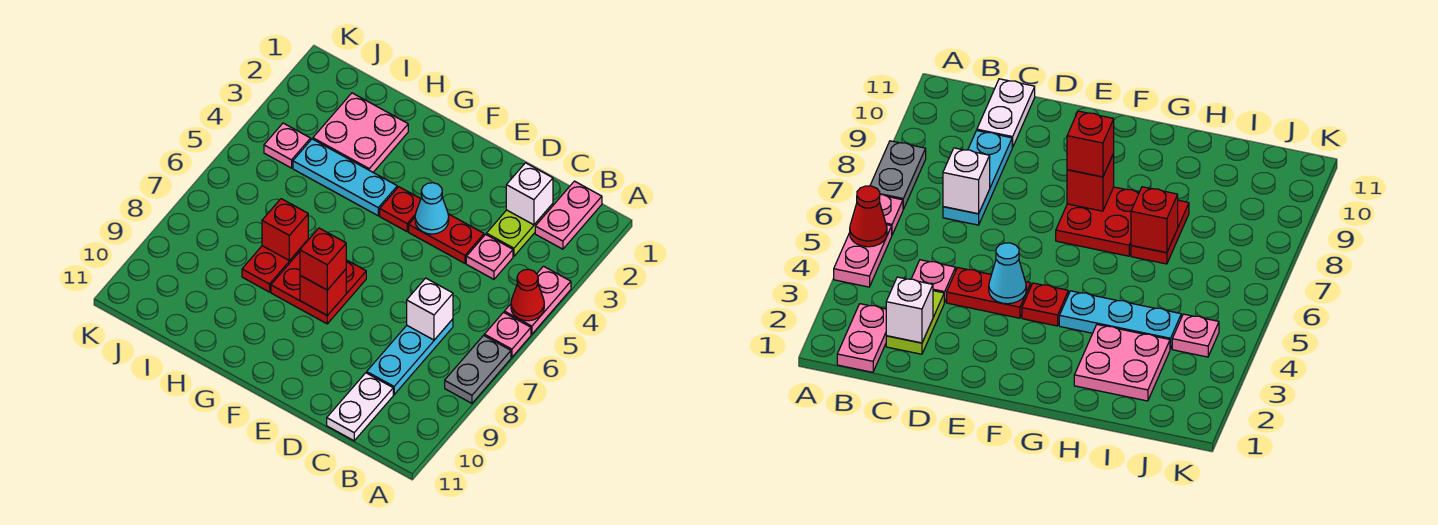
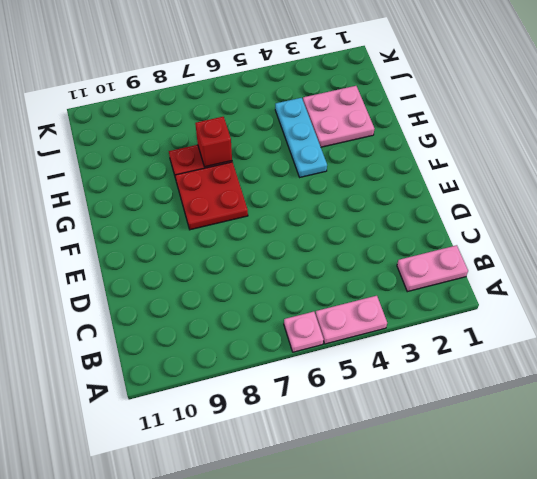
none -> grey 1x2 plate [445,335,511,403]
none -> lime 1x2 plate [486,204,553,256]
none -> pink 1x1 plate [466,234,513,279]

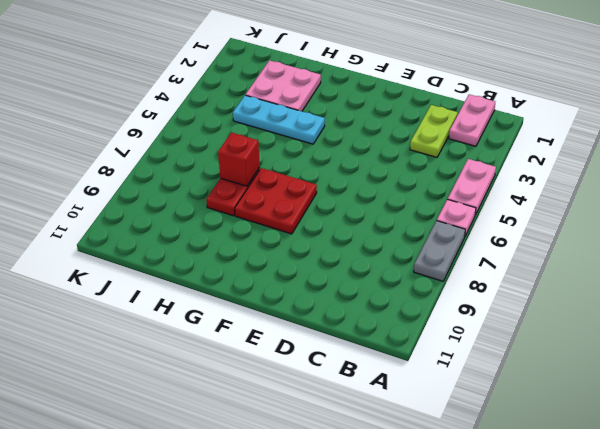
none -> pink 1x1 plate [466,234,513,279]
none -> cyan 1x3 plate [367,319,453,395]
none -> white 1x2 plate [327,373,393,441]

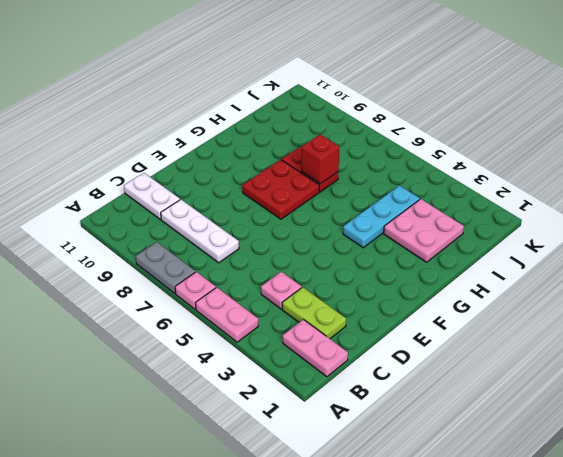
white 1x3 plate [161,200,239,263] -> cyan 1x3 plate [367,319,453,395]
none -> red 1x2 plate [409,214,484,263]
none -> red 1x1 plate [380,187,421,232]
none -> pink 1x1 plate [264,123,311,168]

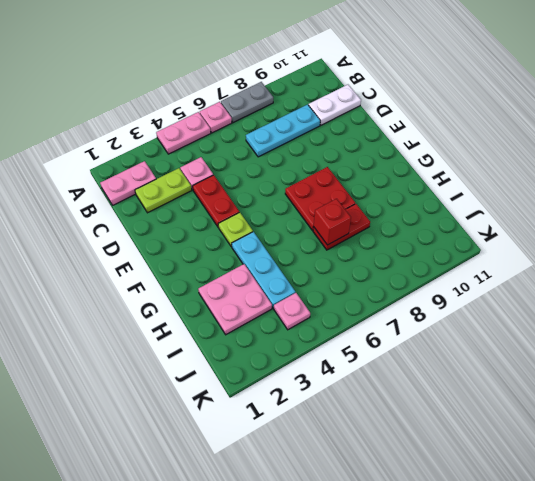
lime 1x1 plate [218,212,253,247] -> red 1x1 plate [380,187,421,232]
none -> red 1x1 cone [511,269,544,321]
none -> white 1x1 brick [506,163,553,225]
none -> white 1x1 brick [407,278,453,340]

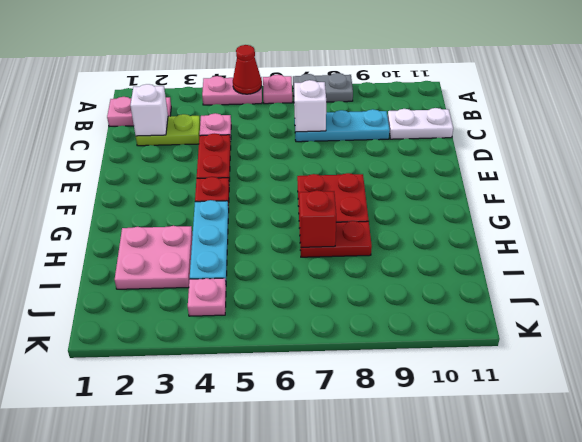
none -> cyan 1x1 cone [415,183,449,234]
none -> red 1x1 brick [300,269,346,315]
none -> red 1x1 brick [300,228,346,290]

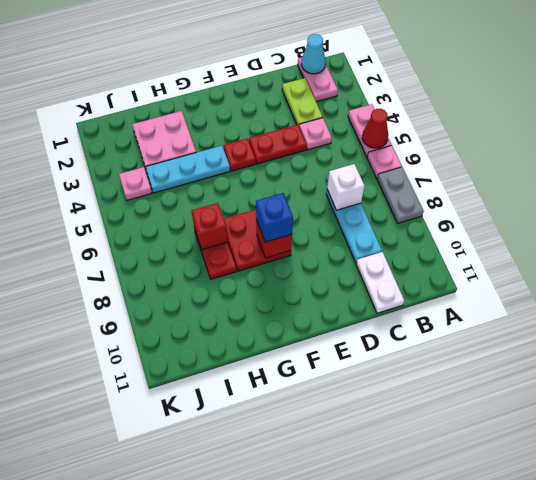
cyan 1x1 cone [301,34,326,74] -> cyan 1x1 cone moved to [415,183,449,234]
blue 1x1 brick [256,193,293,242] -> red 1x1 brick [300,228,346,290]
none -> white 1x1 brick [506,163,553,225]

